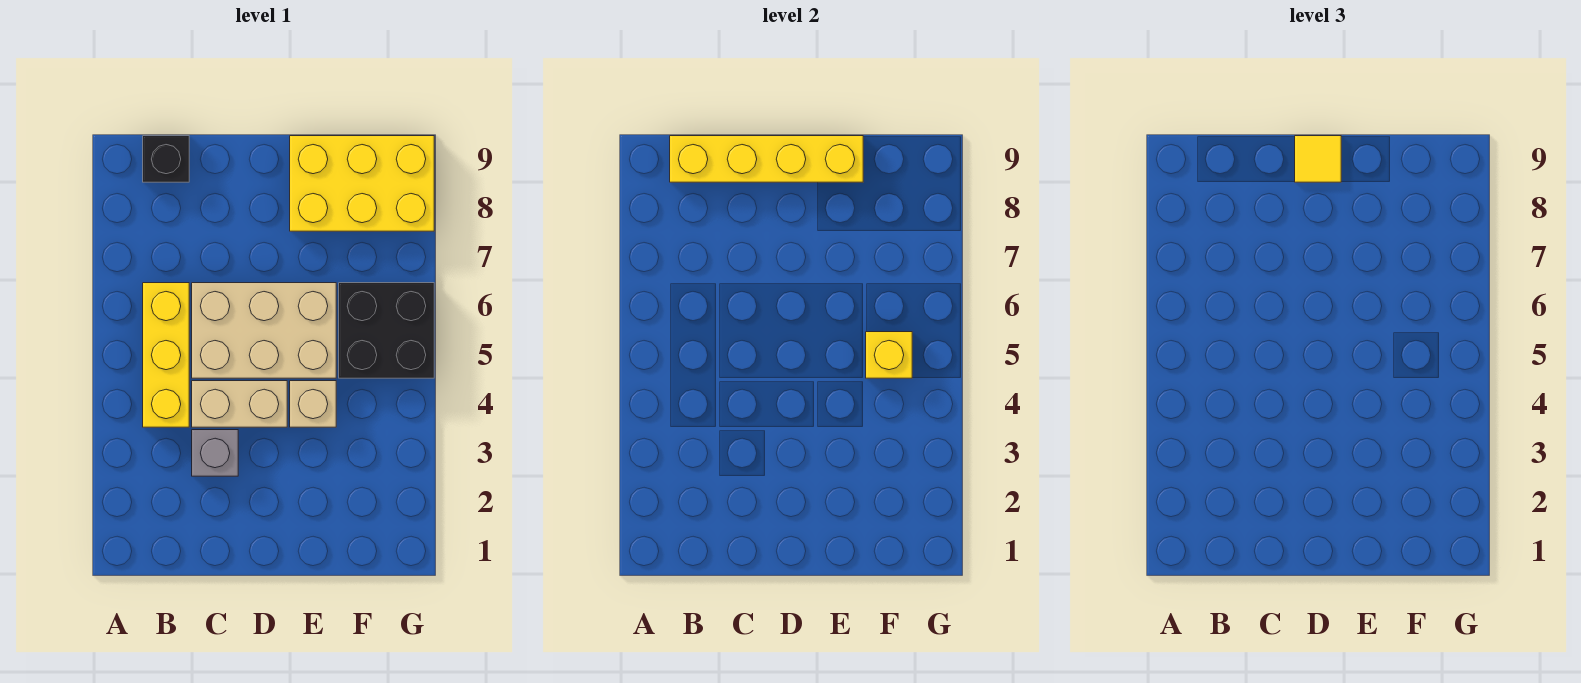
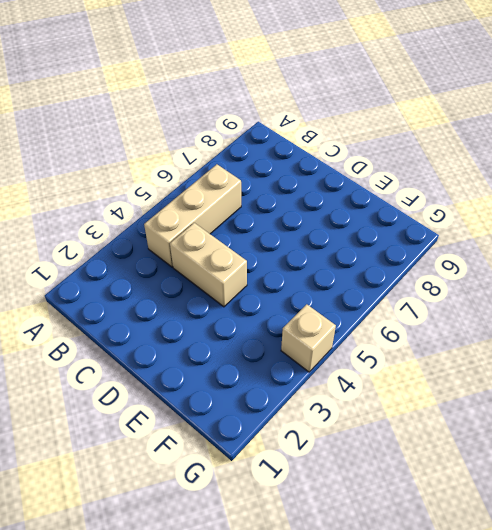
tan 1x3 brick [144,164,241,267] -> yellow 1x3 brick [143,283,189,427]
tan 1x1 brick [281,304,336,372] -> tan 1x1 brick moved to [290,381,336,427]
none -> black 1x1 brick [143,136,189,182]
none -> grey 1x1 brick [192,430,238,476]

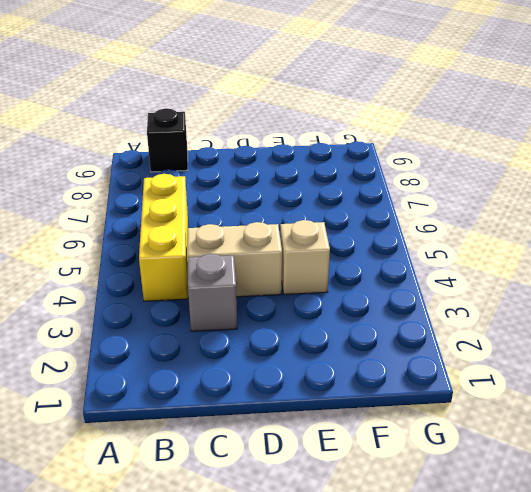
none -> tan 2x3 brick [192,283,336,378]
none -> yellow 2x3 brick [290,136,434,231]

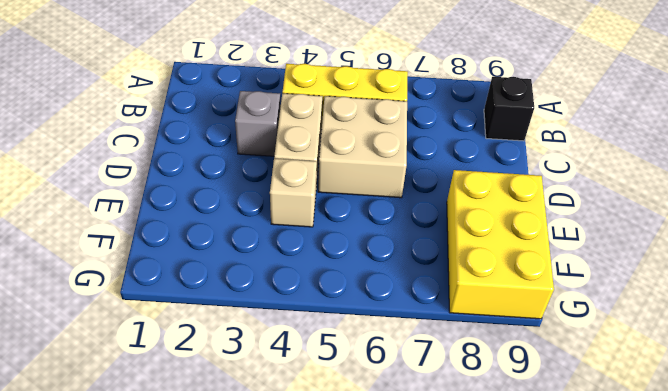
tan 2x2 brick [318,96,407,198] -> tan 2x3 brick [192,283,336,378]
none -> black 2x2 brick [339,283,434,378]
none -> yellow 1x4 brick [670,136,863,182]

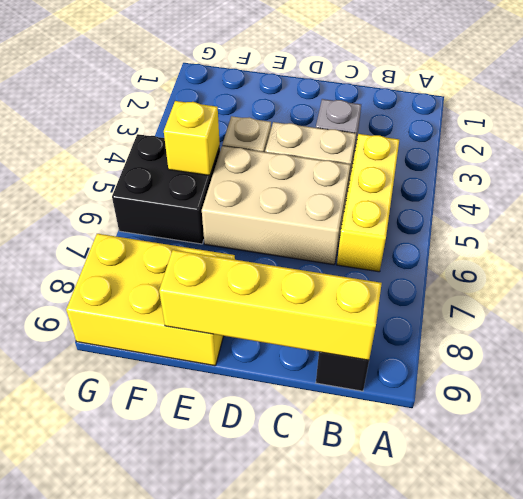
none -> yellow 1x1 tile [1295,136,1341,182]

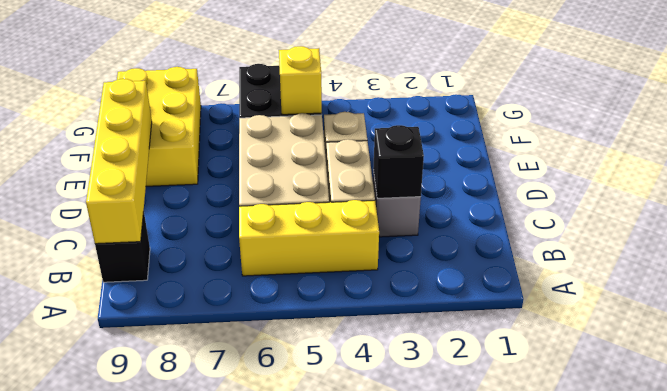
black 1x1 brick [373,125,424,198] -> none
none -> yellow 1x1 tile [1295,136,1341,182]

